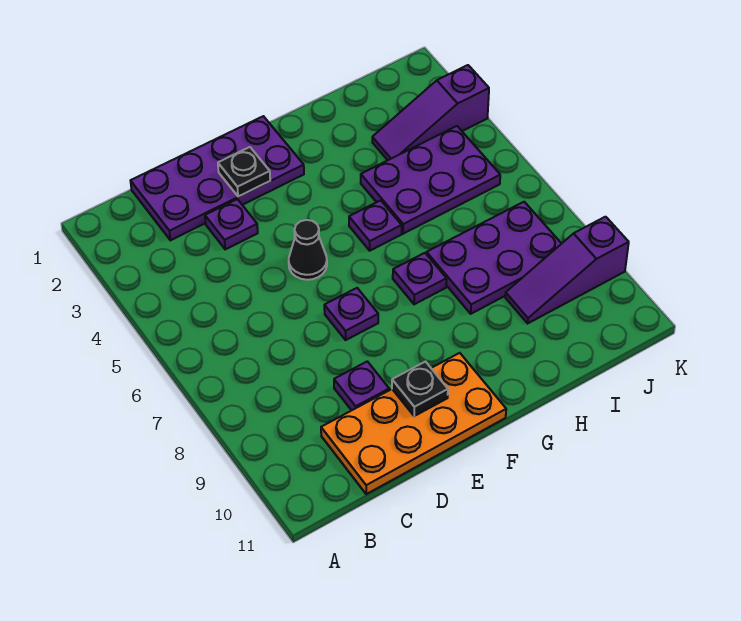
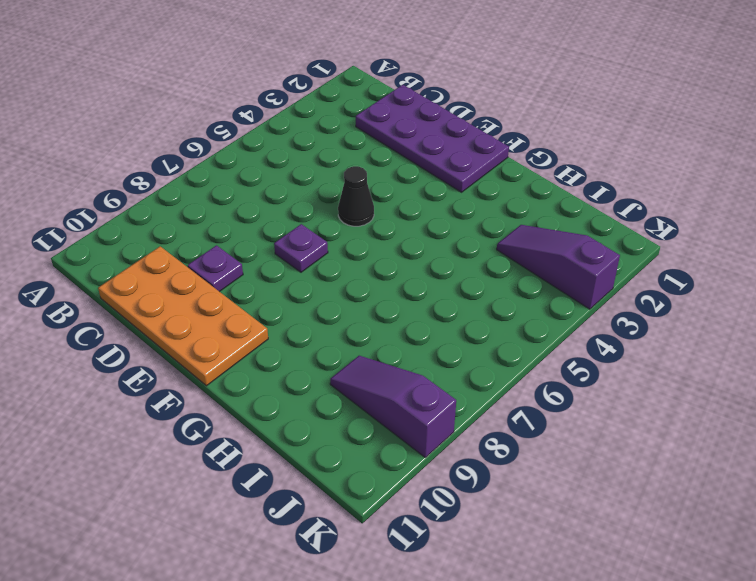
none -> purple 1x1 plate [205,199,258,249]
none -> purple 1x1 plate [349,200,402,251]
none -> purple 1x1 plate [393,253,447,304]

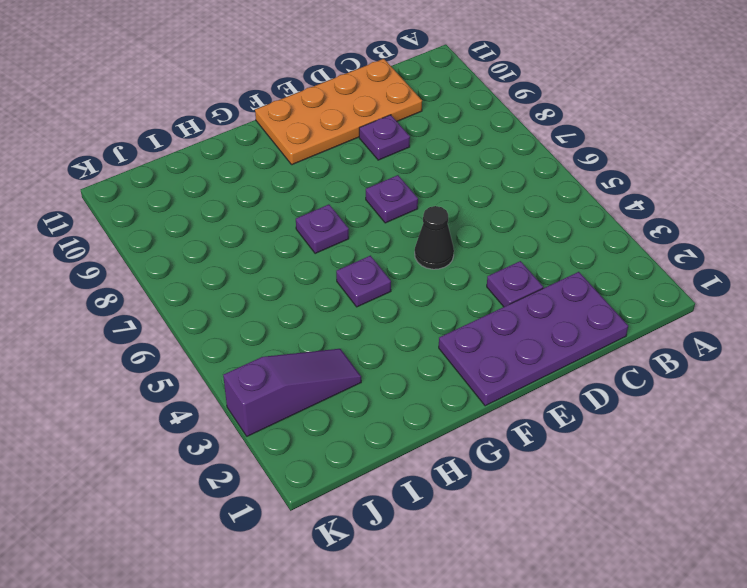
none -> purple 2x3 plate [361,126,500,234]
none -> purple 2x3 plate [427,202,561,314]
none -> purple 1x3 slope [505,217,629,323]

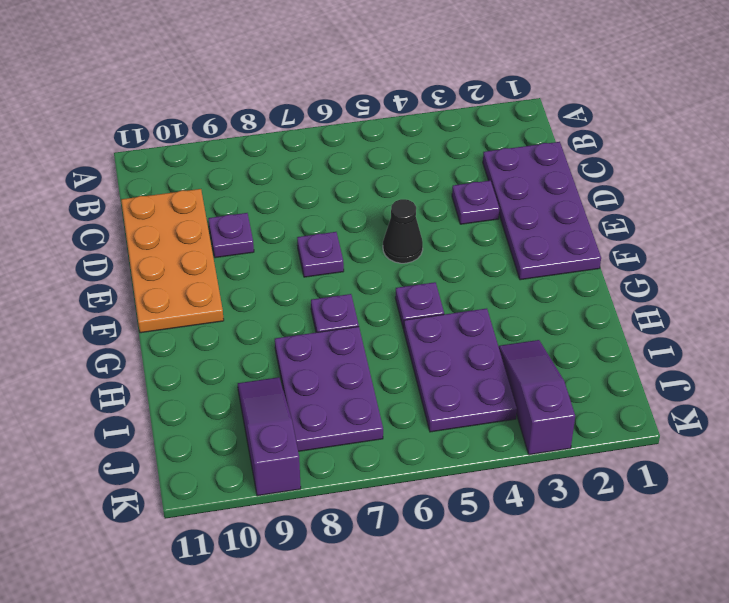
none -> black 1x1 plate [218,147,270,197]
none -> black 1x1 plate [392,362,448,416]

